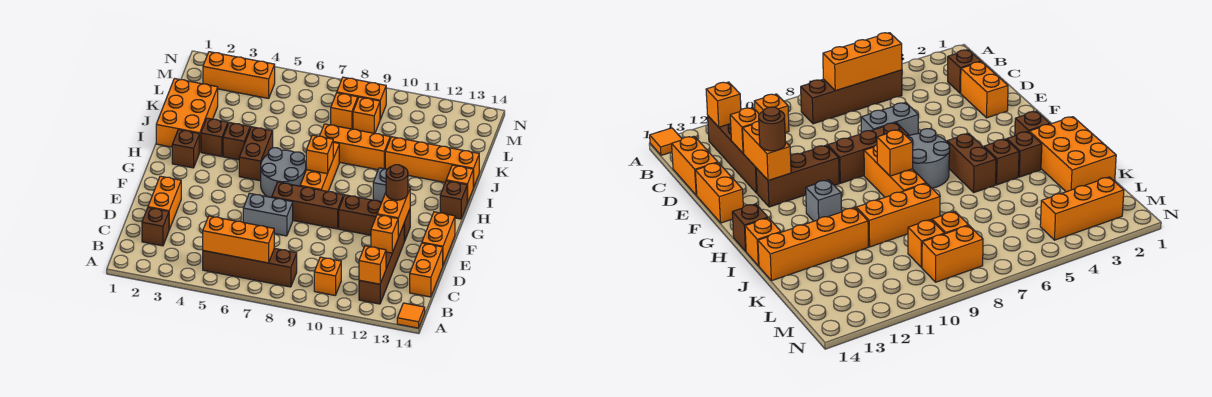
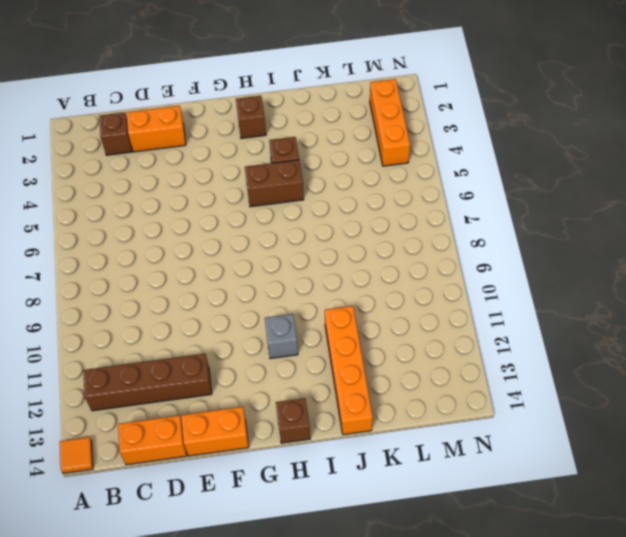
none -> brown 1x4 brick [203,248,297,287]
none -> orange 1x1 brick [314,257,341,295]
none -> grey 1x2 brick [243,193,293,236]
none -> brown 1x3 brick [272,182,343,229]

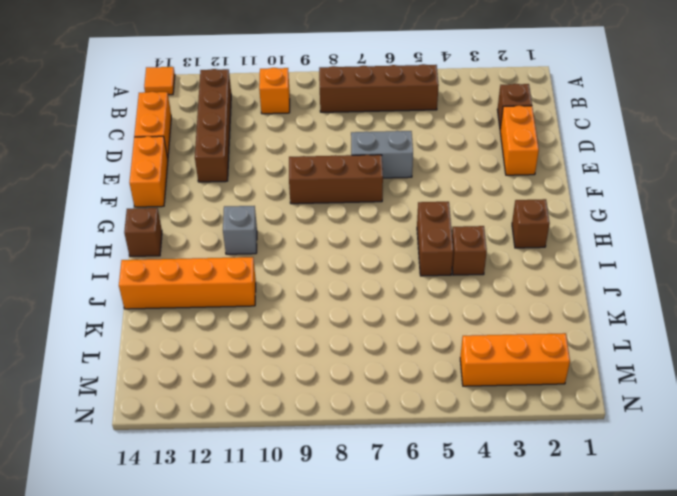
none -> brown 1x3 brick [339,195,410,241]
none -> grey 2x2 round brick [261,148,306,197]
none -> orange 1x3 brick [300,142,339,191]
none -> orange 2x3 brick [156,79,218,152]

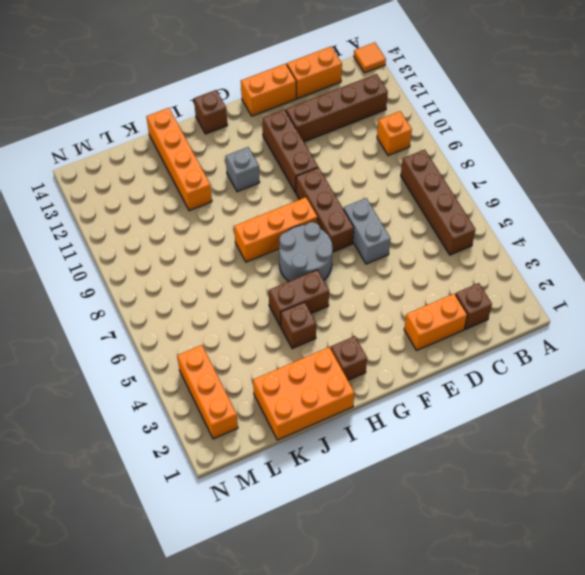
none -> brown 1x1 brick [201,118,228,157]
none -> orange 1x1 brick [446,165,473,203]
none -> orange 1x3 brick [320,124,390,170]
none -> orange 1x1 brick [331,93,358,129]

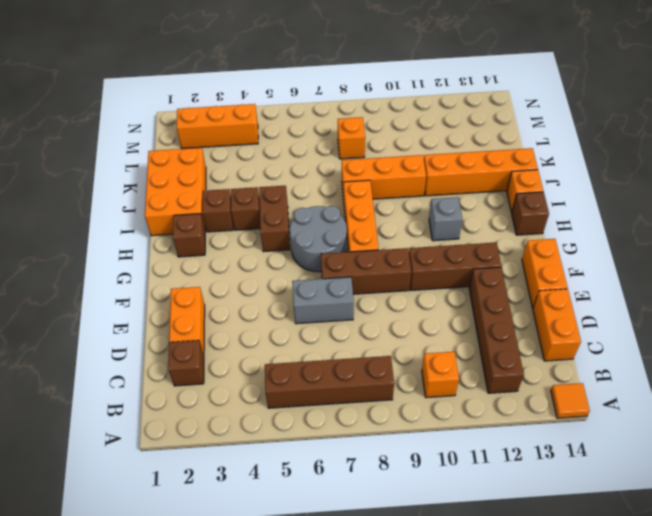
none -> orange 1x1 brick [353,97,380,133]
none -> orange 1x2 brick [337,77,386,119]
none -> orange 1x3 brick [203,216,274,263]
none -> orange 1x1 brick [359,246,386,284]

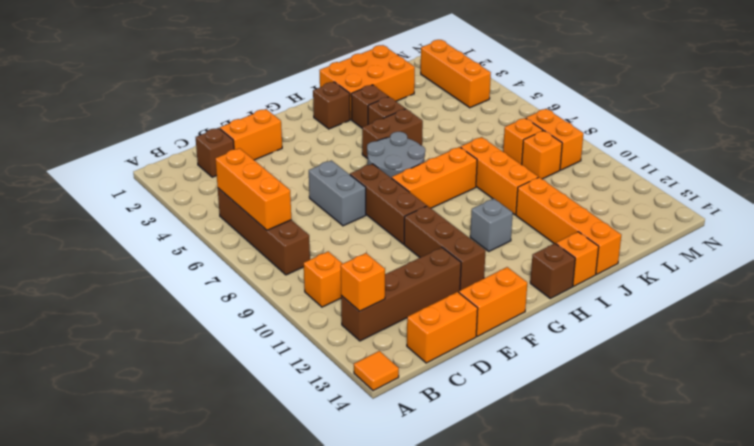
none -> orange 1x1 brick [371,215,398,253]
none -> orange 1x2 brick [377,187,410,237]
none -> orange 1x1 brick [306,135,333,174]
none -> brown 1x1 round brick [386,165,408,200]

